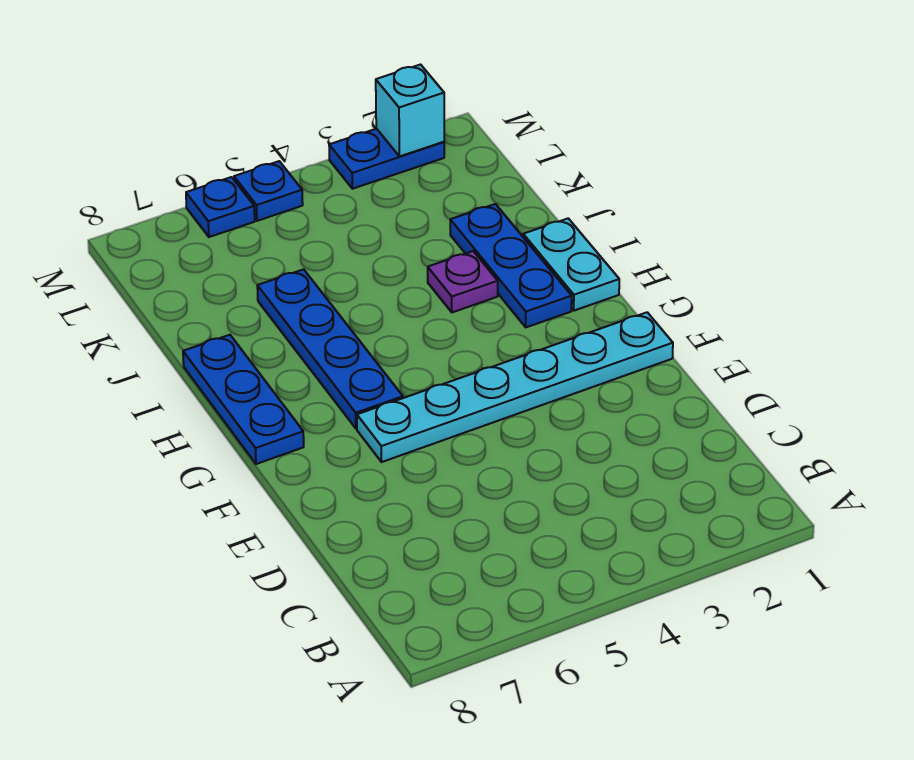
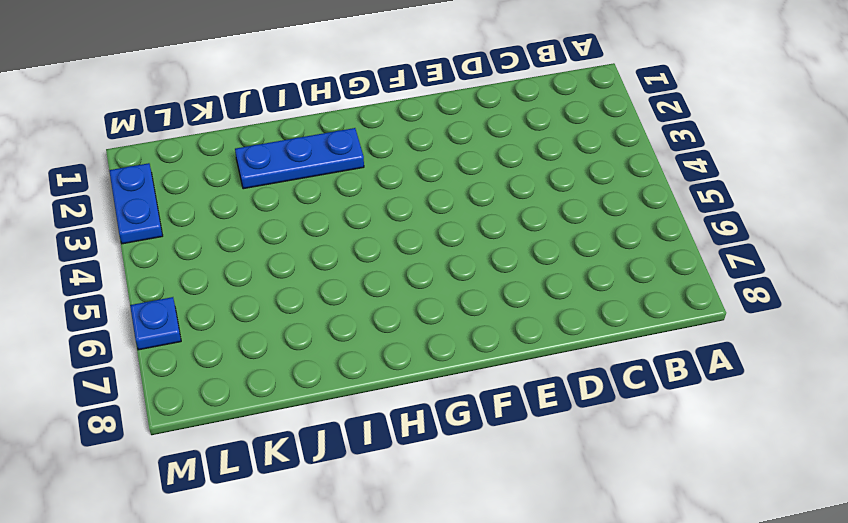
none -> cyan 1x6 plate [357,312,673,462]
none -> blue 1x4 plate [257,269,403,429]

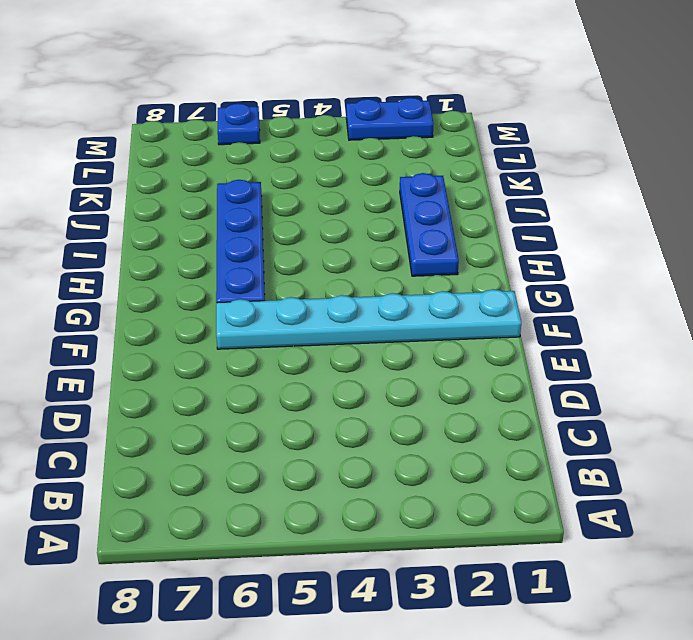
none -> blue 1x3 plate [183,335,304,464]
none -> cyan 1x2 plate [523,218,619,311]

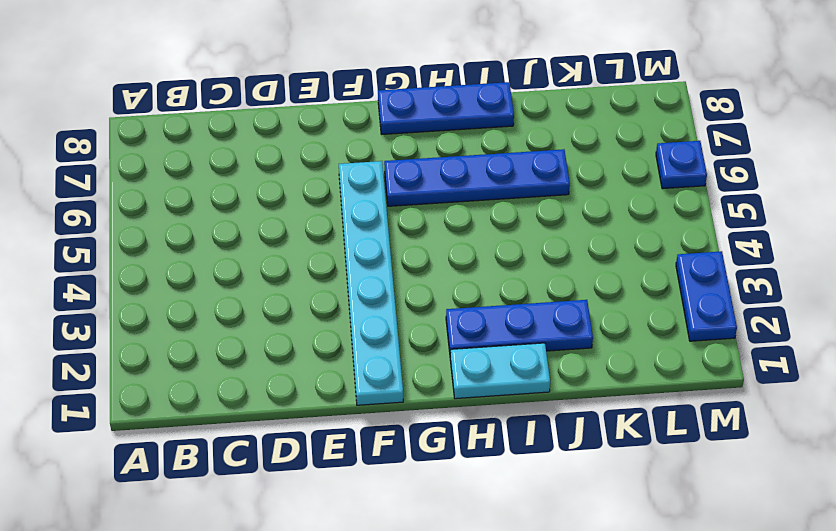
none -> purple 1x1 plate [428,251,498,312]
none -> blue 1x1 plate [234,161,303,221]

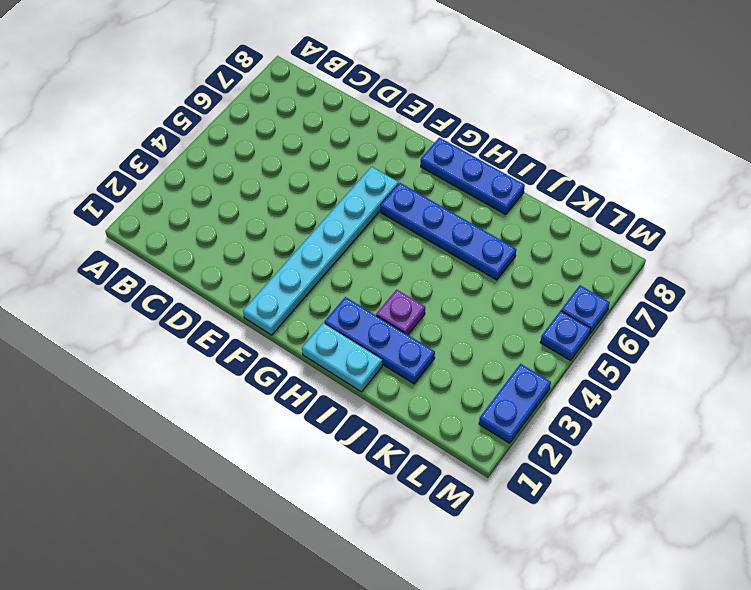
none -> cyan 1x1 brick [376,65,444,156]

